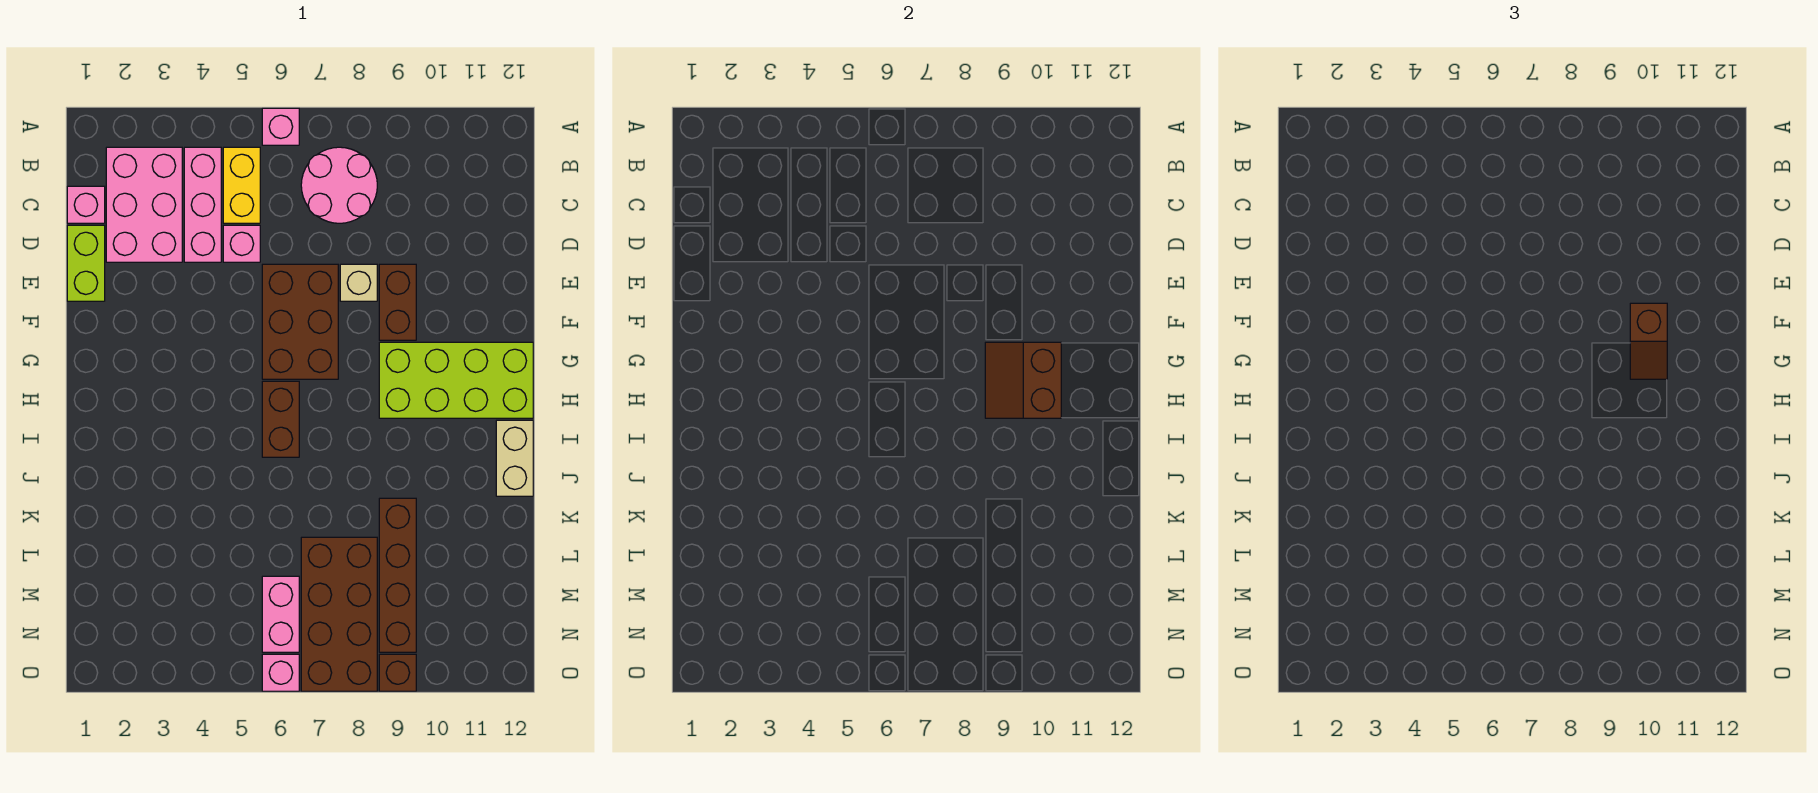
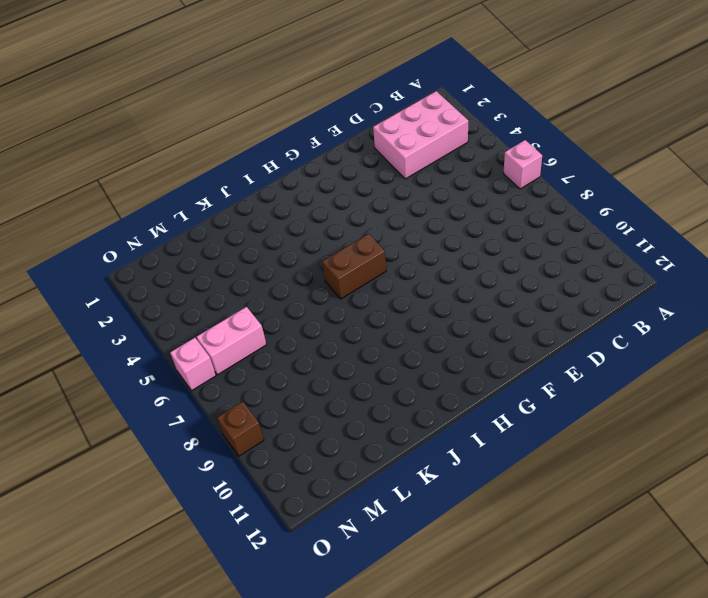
none -> pink 1x3 brick [184,147,221,262]
none -> yellow 1x2 brick [223,147,260,223]
none -> pink 2x2 round brick [301,147,377,223]

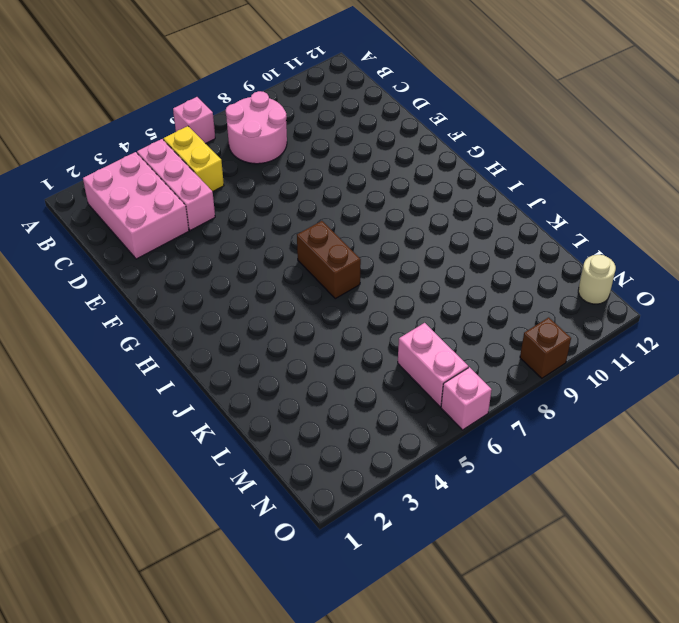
tan 1x1 round brick [578,255,616,304] -> none
none -> pink 1x1 brick [67,186,105,223]
none -> lime 1x2 brick [67,225,105,301]
none -> pink 1x1 brick [223,225,260,262]

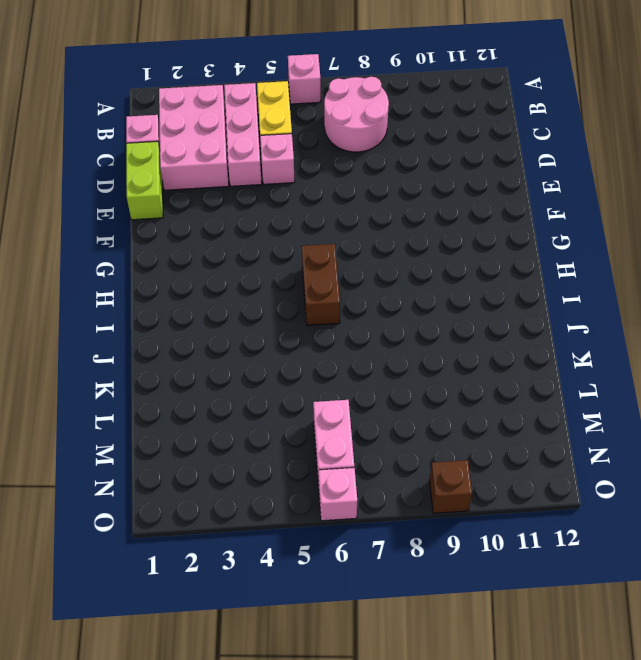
none -> brown 2x3 brick [262,264,338,379]
none -> tan 1x1 brick [340,264,377,301]
none -> brown 1x2 brick [379,264,416,340]

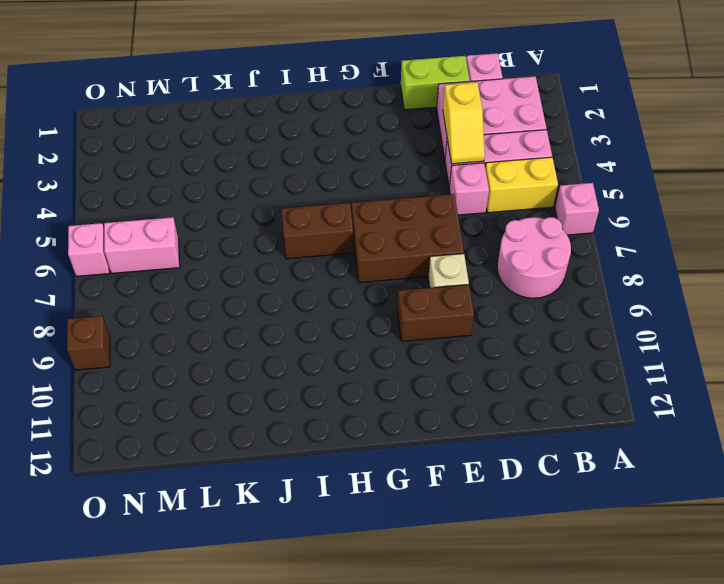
yellow 1x2 slope [443,82,485,164] -> none
none -> lime 2x4 brick [379,342,533,418]
none -> tan 1x2 brick [496,420,533,496]
none -> brown 1x4 brick [379,498,416,652]

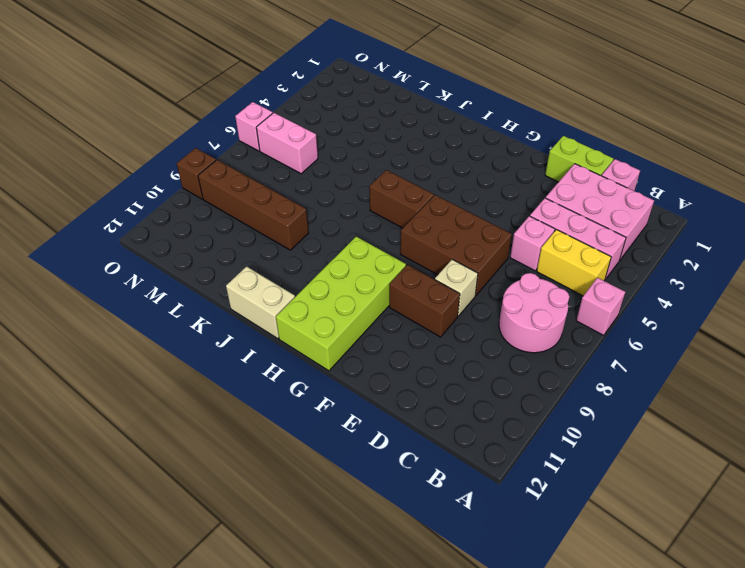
none -> brown 2x4 brick [301,537,377,691]
none -> brown 2x2 slope [985,342,1061,418]
none -> brown 1x2 slope [1630,303,1667,379]

